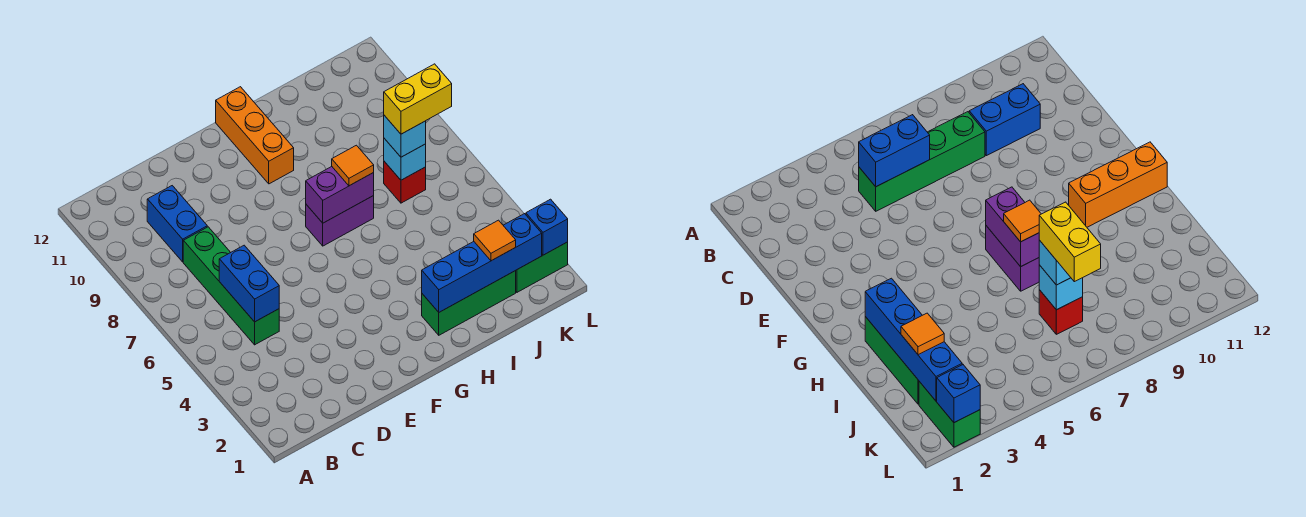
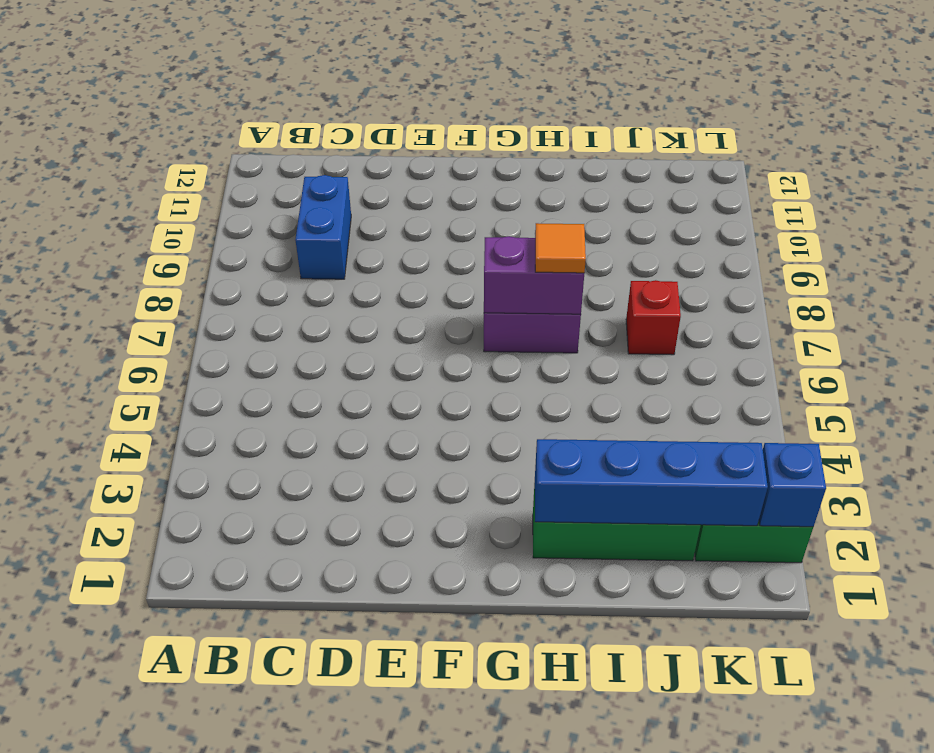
none -> green 1x4 brick [183,227,279,345]
none -> orange 1x3 brick [216,87,294,184]
none -> blue 1x2 brick [219,245,279,322]

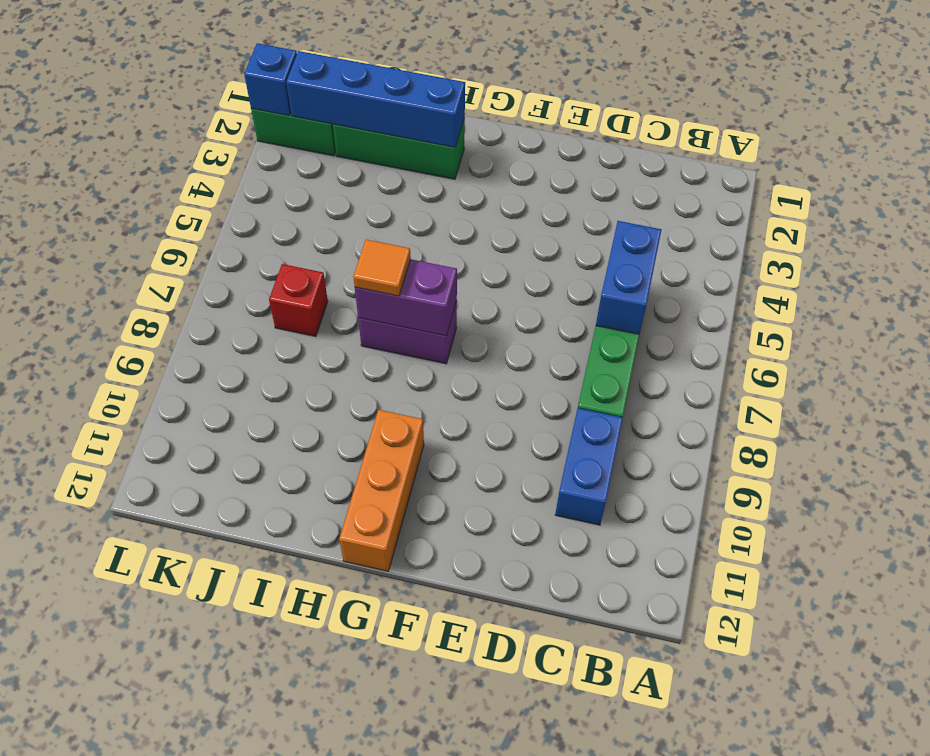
none -> cyan 1x1 brick [384,138,426,180]
none -> orange 1x1 tile [474,220,516,261]
none -> cyan 1x1 brick [384,115,426,157]

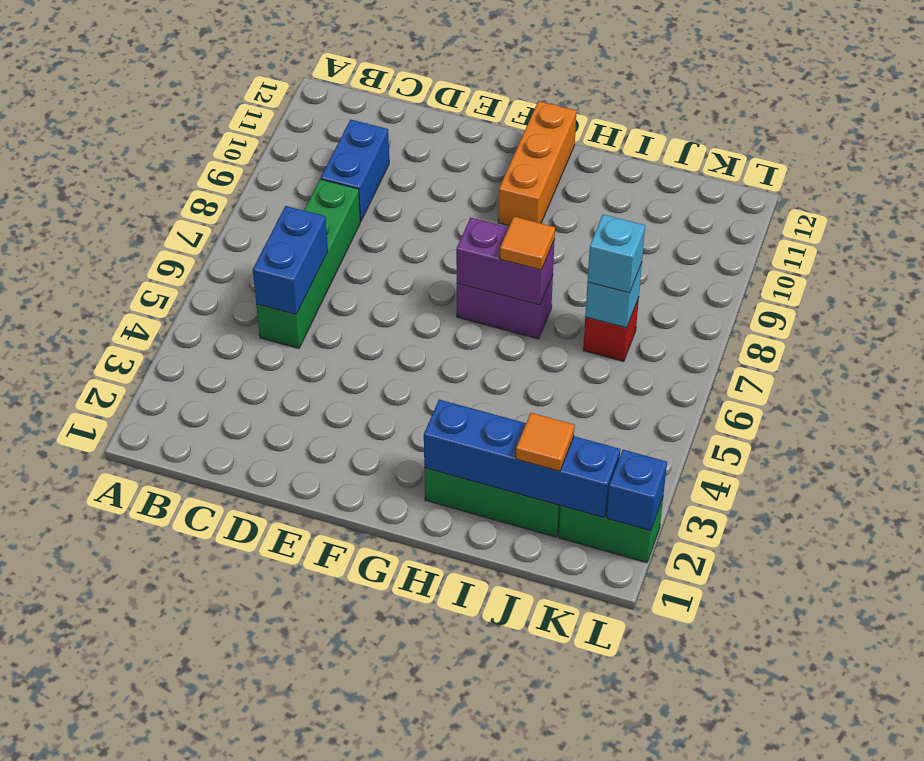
none -> yellow 1x2 brick [384,64,452,134]

